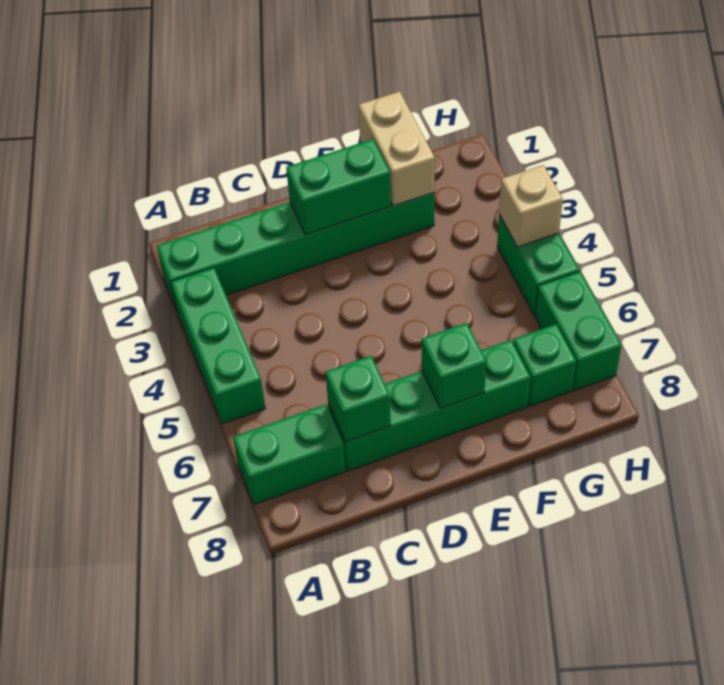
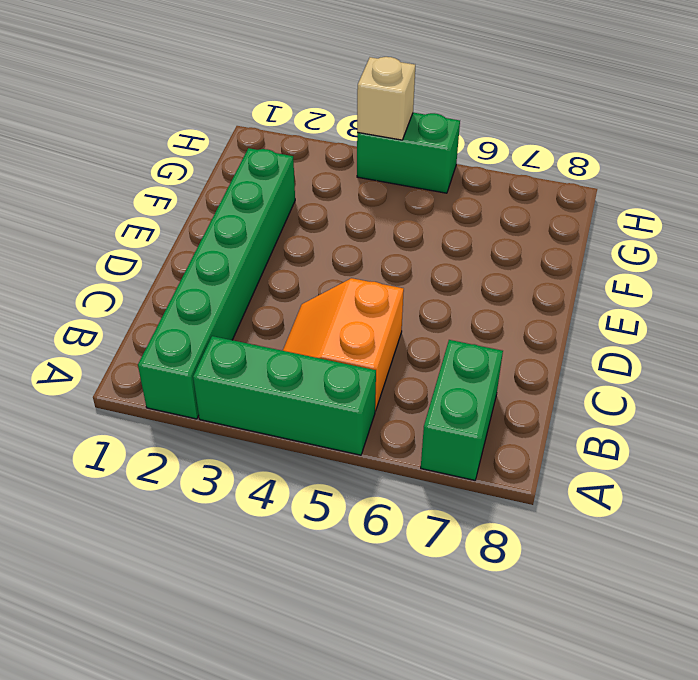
orange 2x2 slope [283,278,404,411] -> none
none -> green 1x4 brick [328,340,531,471]
none -> green 1x1 brick [513,324,576,406]
none -> green 1x2 brick [535,272,622,390]

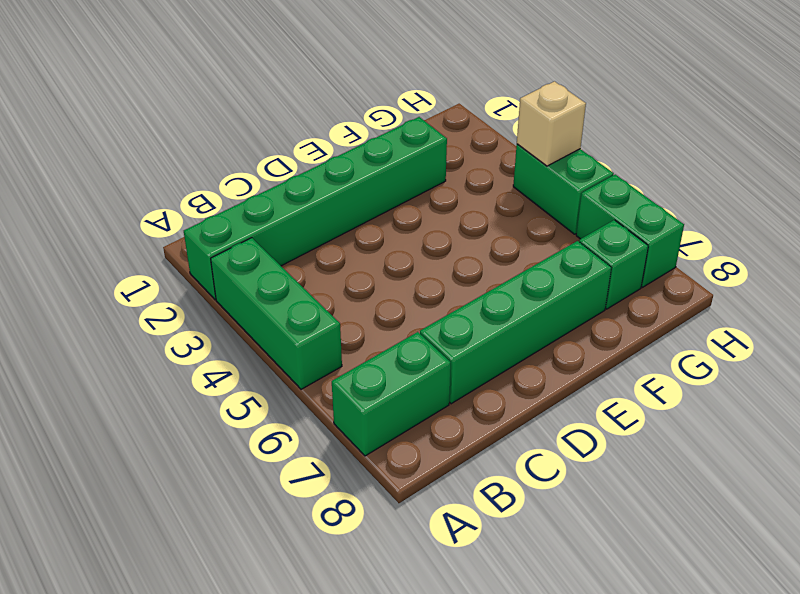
none -> green 1x1 brick [326,356,391,442]
none -> green 1x2 brick [286,139,391,235]
none -> green 1x1 brick [422,323,486,409]

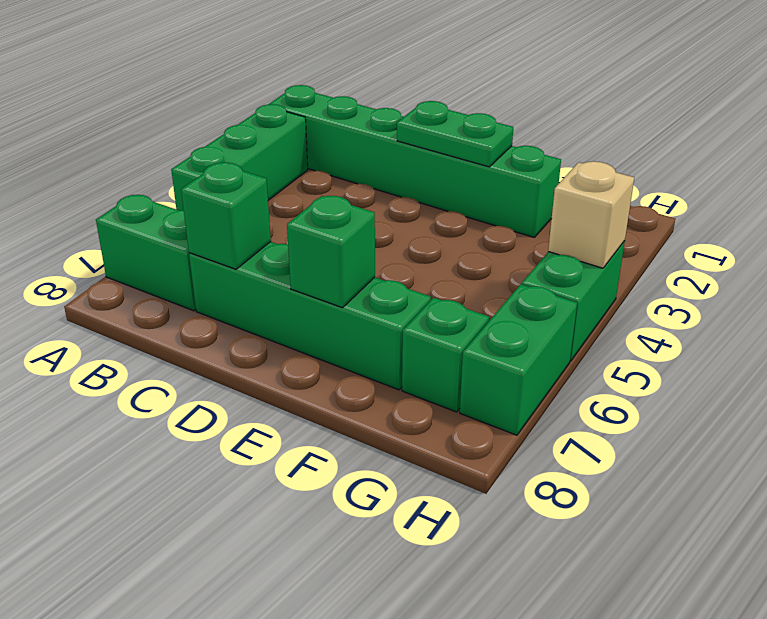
green 1x2 plate [397,101,513,167] -> green 1x2 brick [286,139,391,235]
none -> tan 1x2 brick [358,91,435,206]

